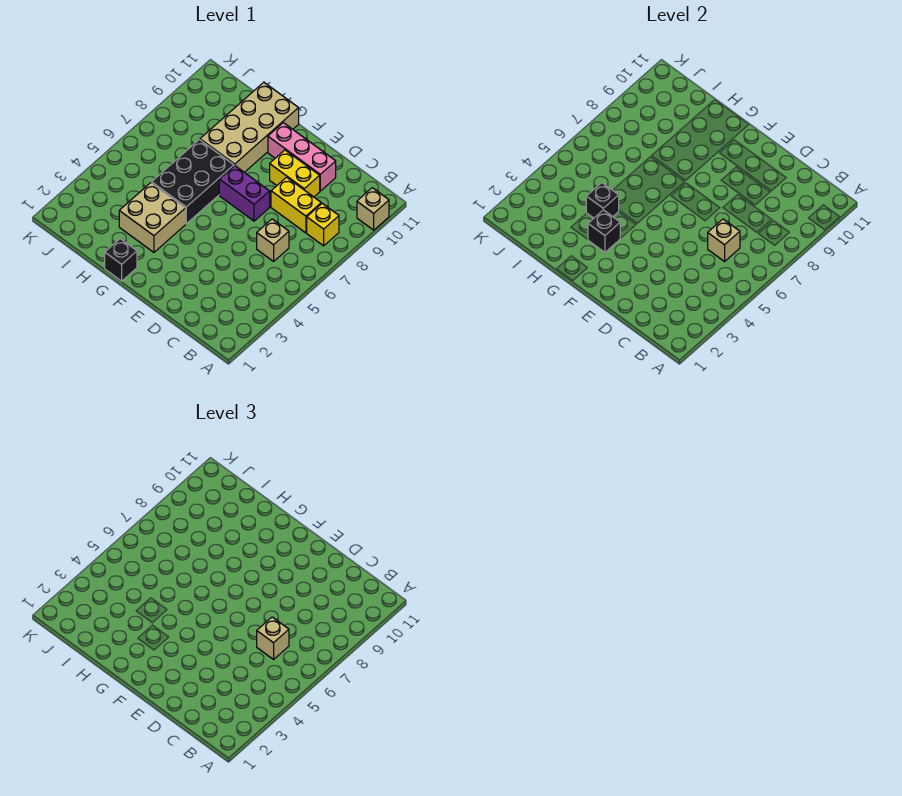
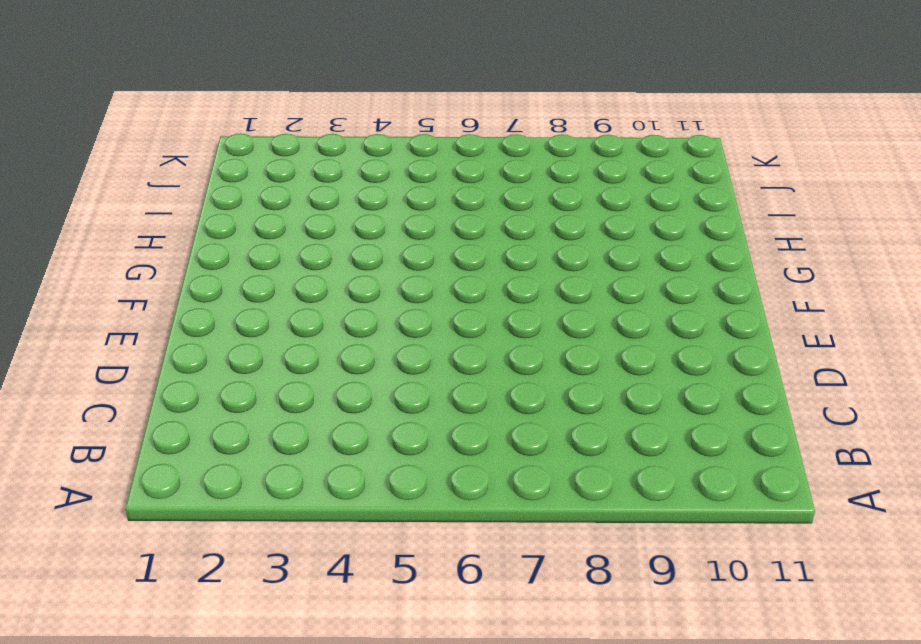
none -> tan 1x1 brick [357,188,389,230]
none -> yellow 1x1 brick [307,203,339,246]
none -> tan 1x1 brick [257,219,289,261]

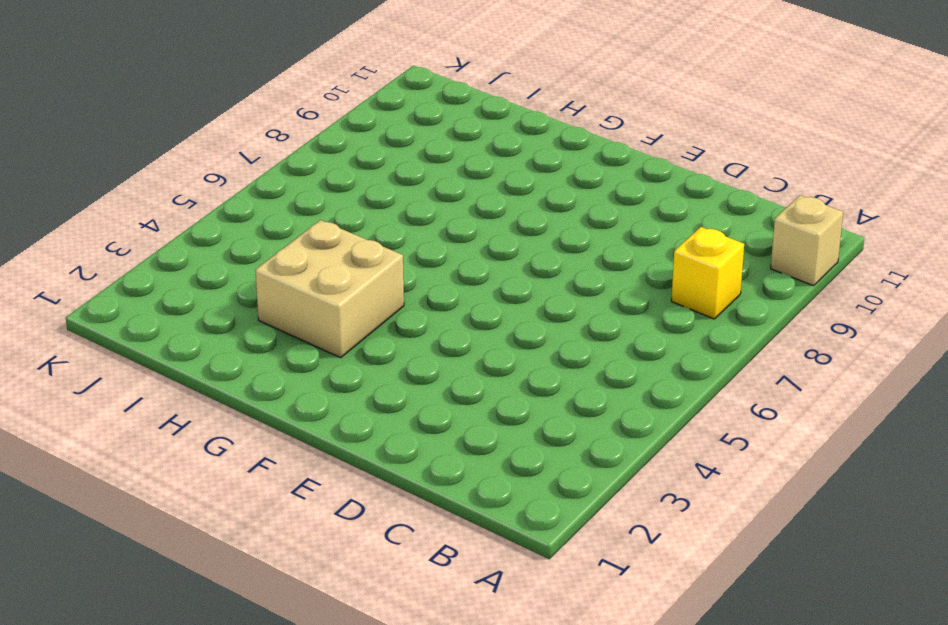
none -> tan 1x1 brick [257,219,289,261]
none -> yellow 1x2 brick [271,177,321,233]
none -> yellow 1x2 brick [270,150,320,197]

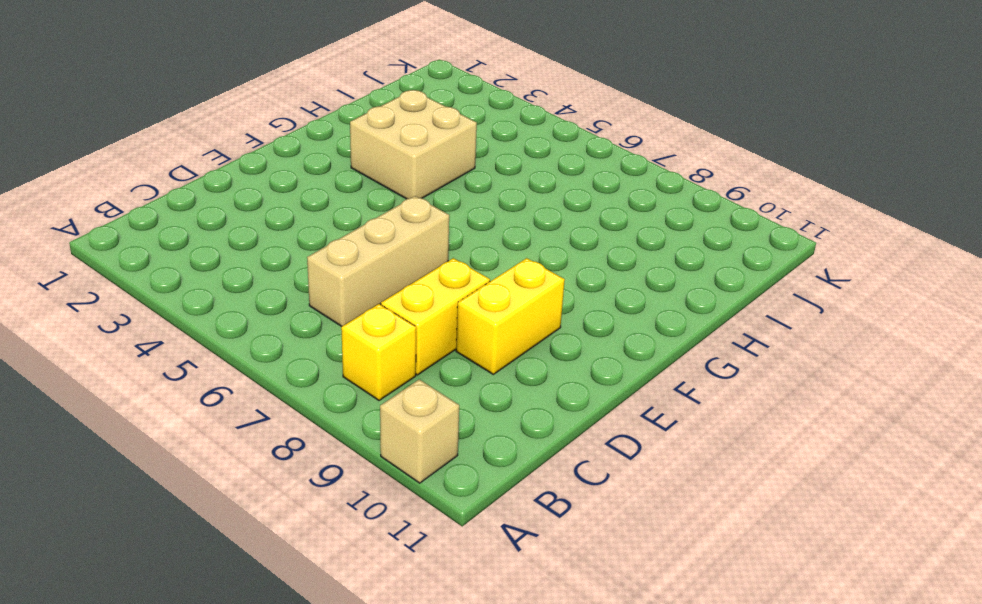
tan 1x3 brick [307,196,449,327] -> tan 1x1 brick [257,219,289,261]
none -> pink 1x3 brick [268,123,336,191]
none -> purple 1x2 brick [219,166,270,221]
none -> black 1x1 brick [105,239,137,281]

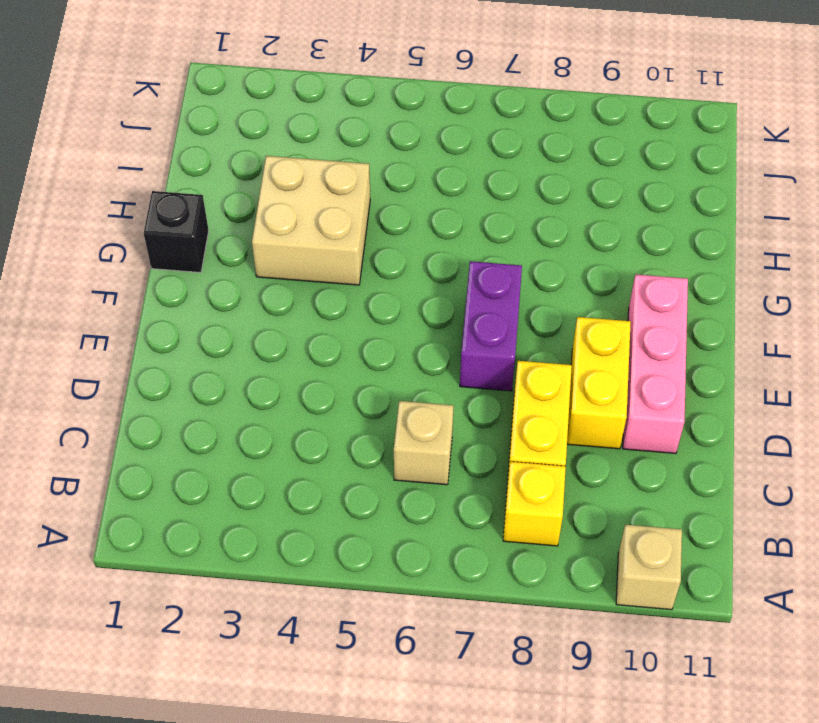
none -> black 2x3 brick [152,140,234,224]
none -> tan 2x4 brick [200,82,299,172]
none -> tan 1x1 brick [708,219,740,261]

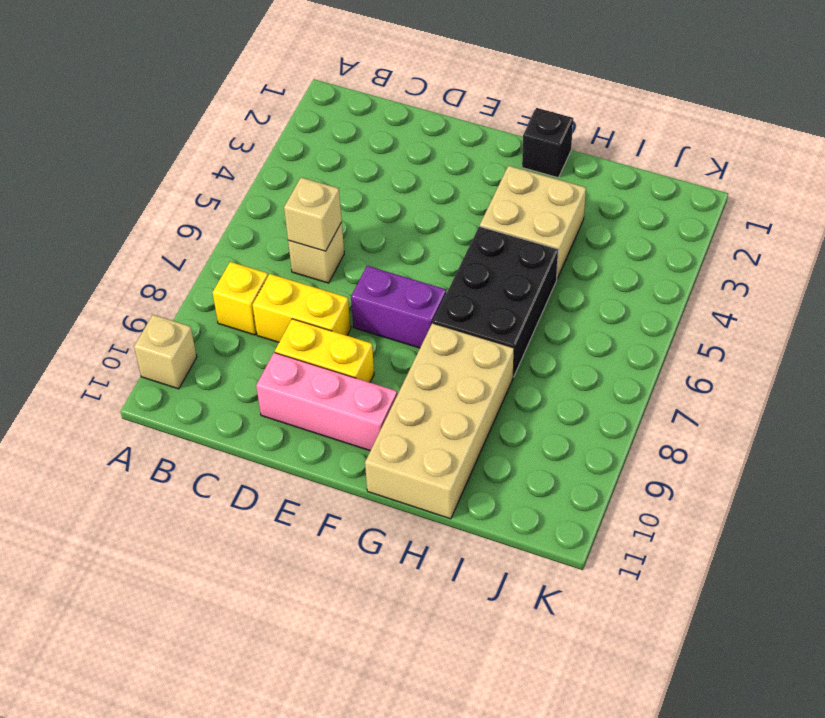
none -> black 1x1 brick [588,210,620,252]
none -> black 1x1 brick [586,183,619,218]
none -> tan 1x1 brick [257,617,289,659]

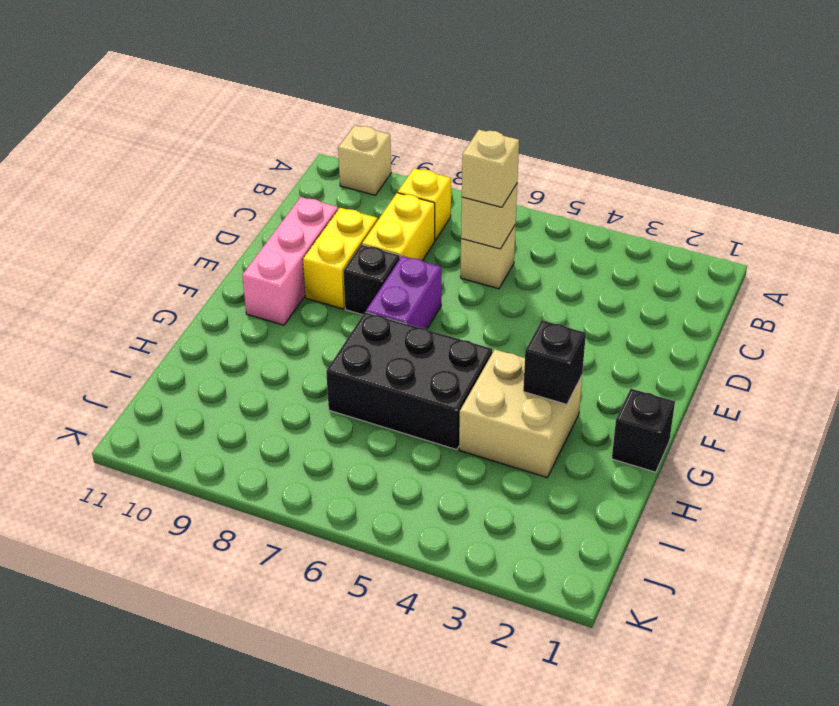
black 1x1 brick [343,245,400,315] -> black 1x1 brick moved to [586,183,619,218]
none -> tan 2x4 brick [200,82,299,172]

